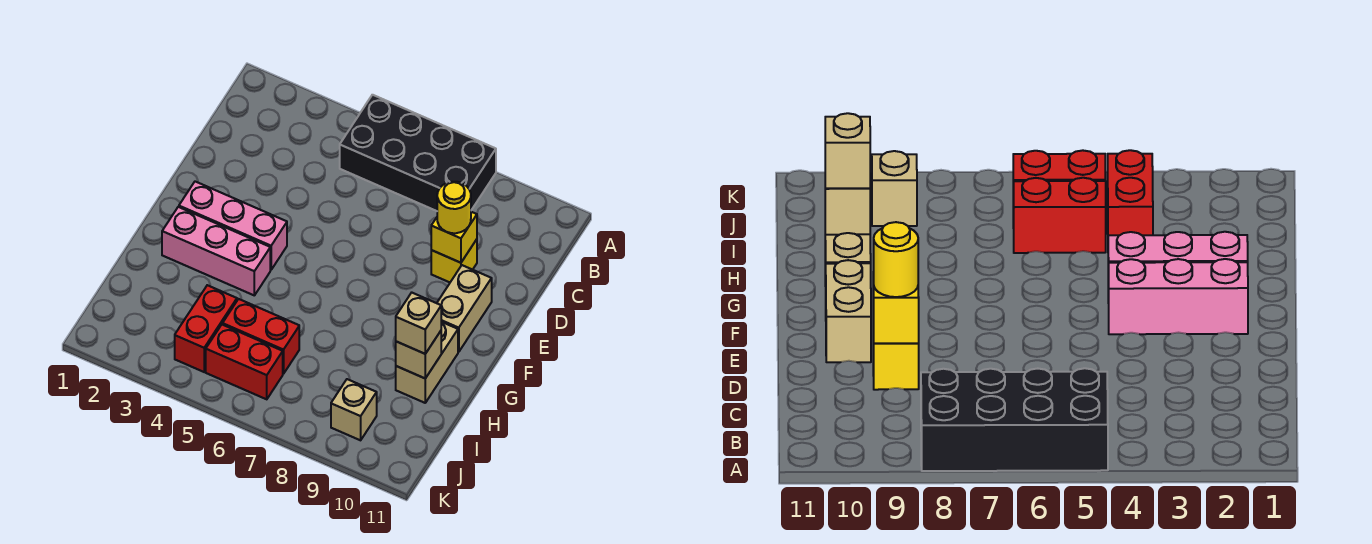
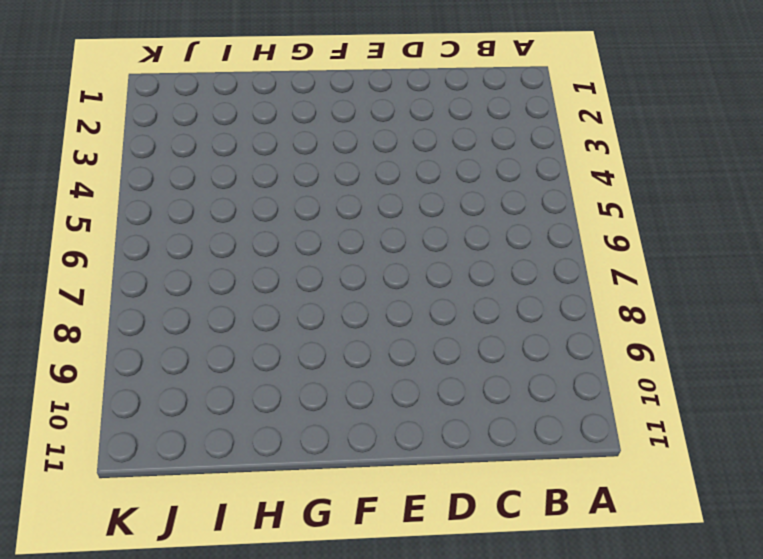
none -> black 2x4 brick [340,95,496,211]
none -> yellow 1x1 brick [431,239,477,282]
none -> tan 1x2 brick [437,265,492,352]

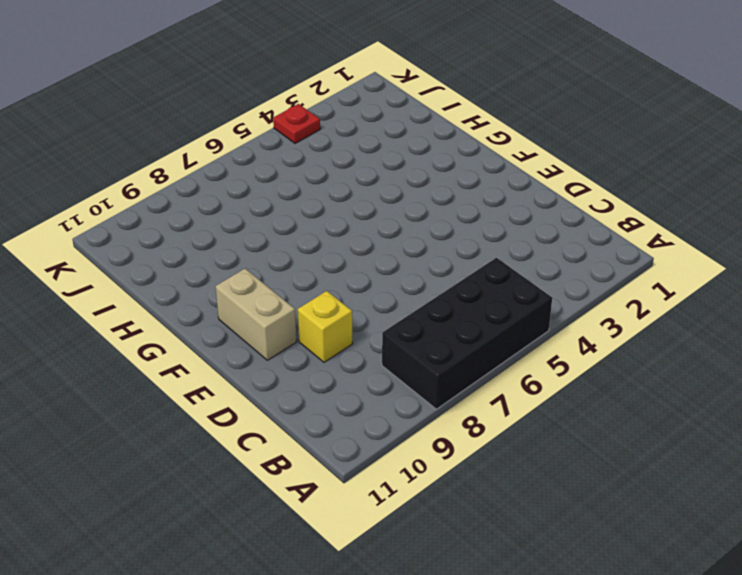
red 1x1 plate [273,104,320,143] -> none
none -> pink 1x3 brick [179,182,287,270]
none -> pink 1x3 brick [162,207,270,295]
none -> tan 1x2 brick [396,322,458,403]

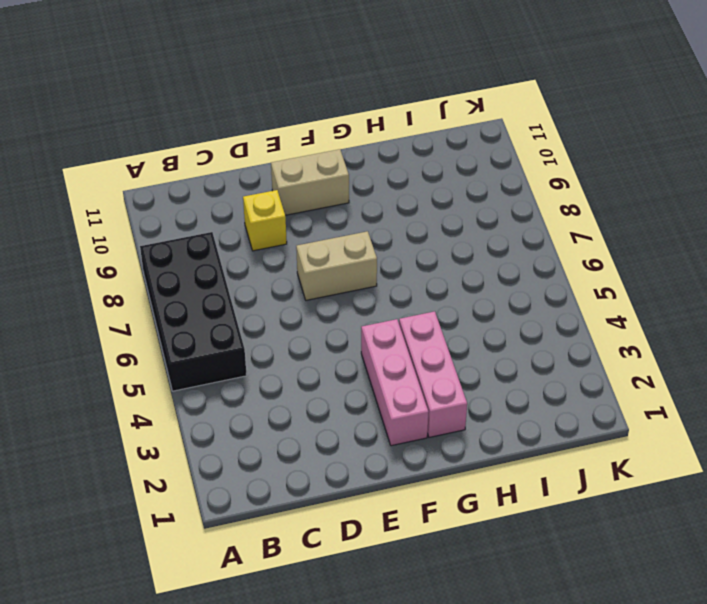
tan 1x2 brick [296,231,377,300] -> tan 1x2 brick moved to [396,322,458,403]
none -> red 1x2 brick [175,285,237,372]
none -> red 1x2 brick [223,299,299,374]
none -> red 1x2 brick [206,324,283,399]

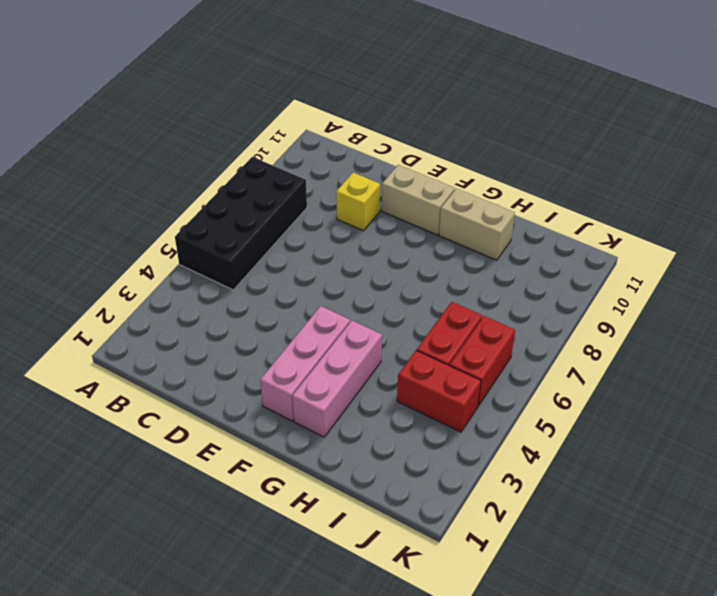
none -> tan 1x1 brick [331,379,377,440]
none -> yellow 1x1 brick [431,212,477,263]
none -> tan 1x1 brick [396,331,441,378]

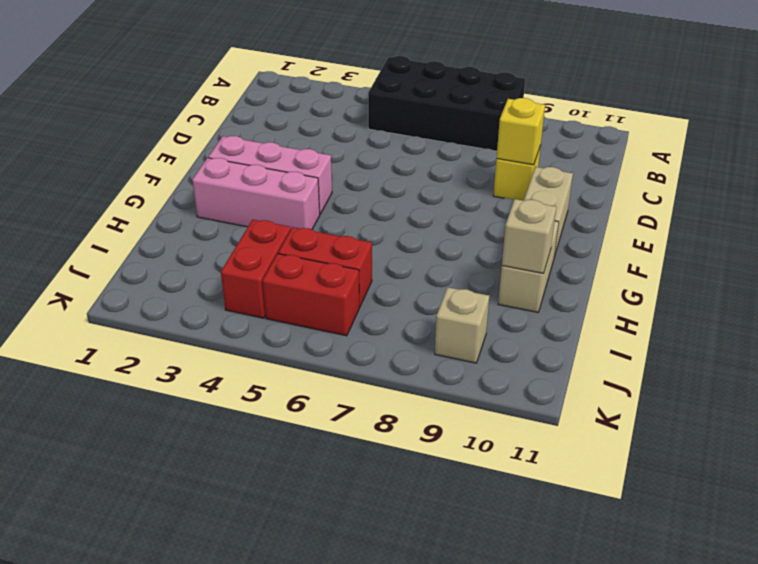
none -> yellow 1x1 round brick [437,182,471,233]
none -> tan 1x1 brick [396,293,441,354]

